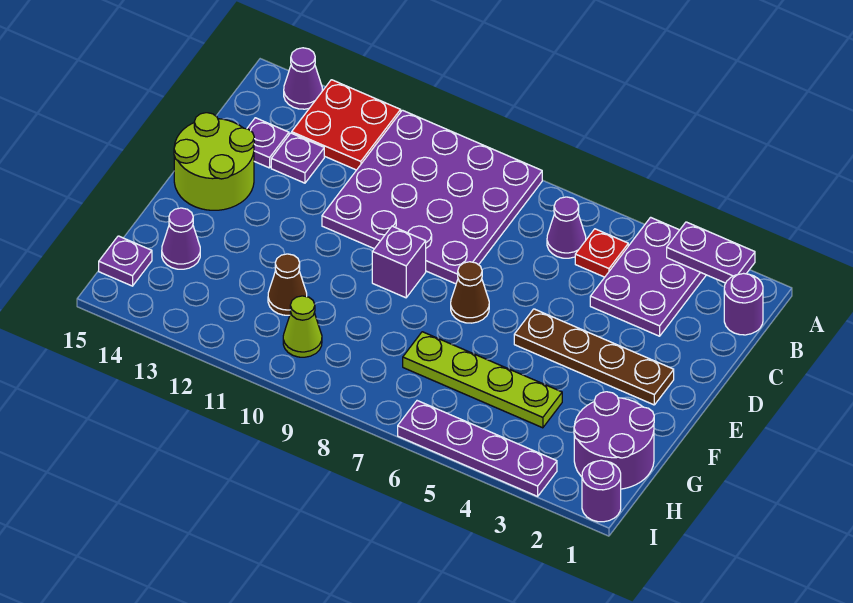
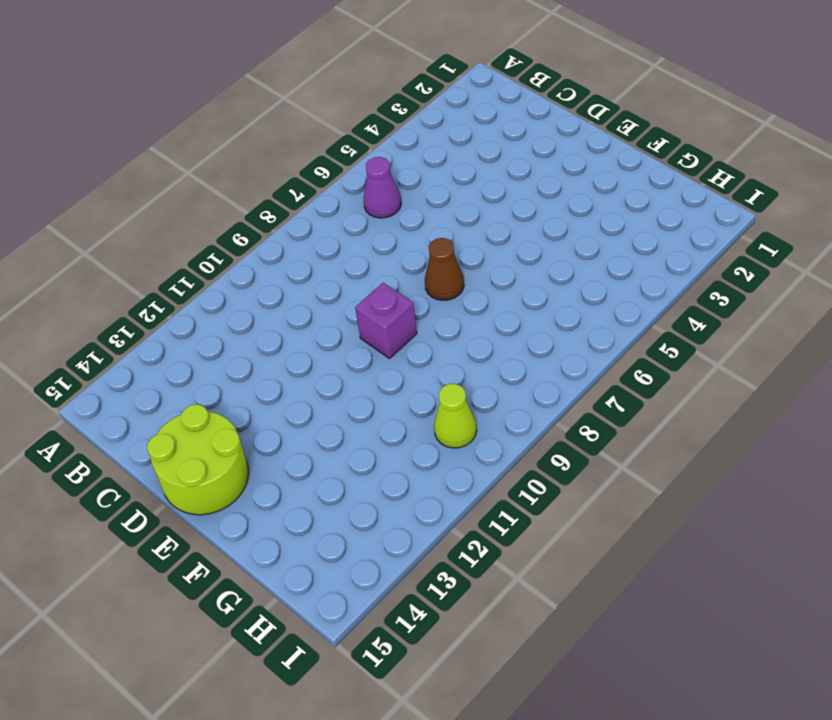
none -> purple 2x3 plate [590,217,706,336]
none -> purple 4x4 plate [322,110,542,284]
none -> red 2x2 plate [292,80,401,170]

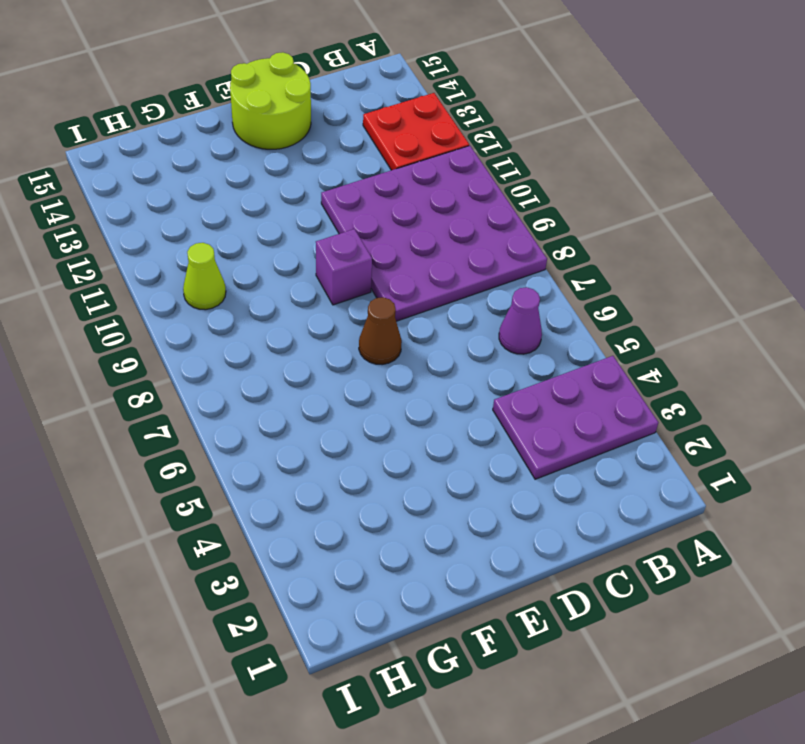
none -> purple 1x1 cone [284,48,322,109]
none -> purple 1x1 round brick [724,273,763,335]
none -> red 1x1 plate [575,229,628,277]

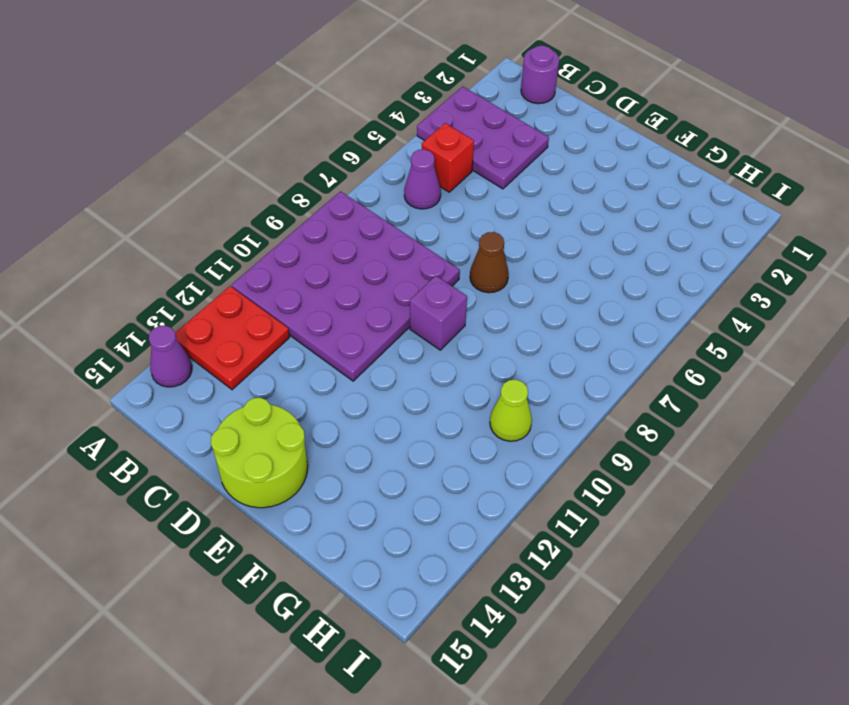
red 1x1 brick [422,123,474,192] -> red 1x1 plate [575,229,628,277]
none -> purple 1x1 plate [271,133,324,183]
none -> purple 1x1 plate [247,118,289,168]
none -> brown 1x4 plate [514,309,674,405]

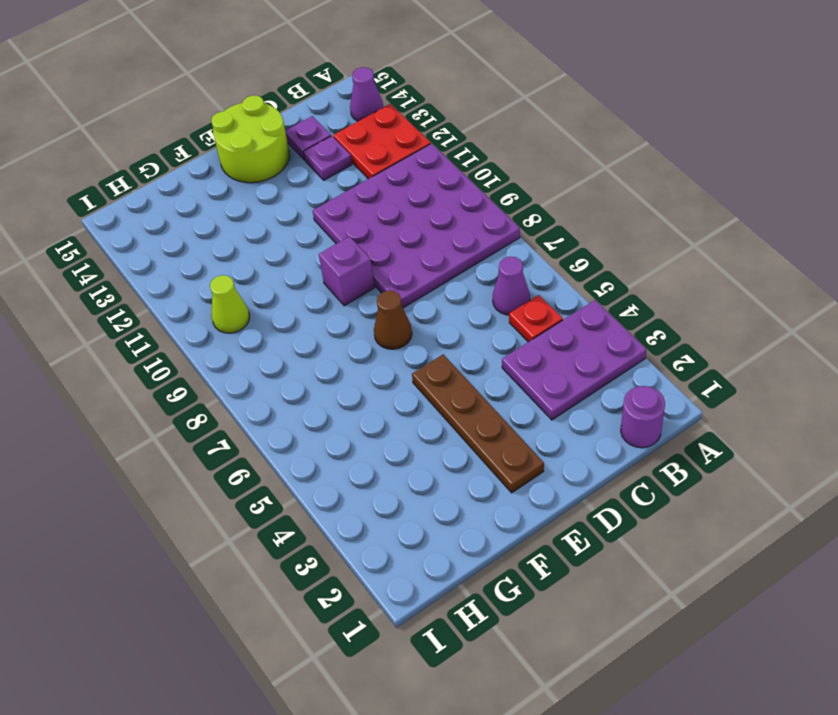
none -> purple 2x2 round brick [574,392,654,489]
none -> lime 1x4 plate [403,332,562,428]
none -> brown 1x1 cone [268,254,307,315]

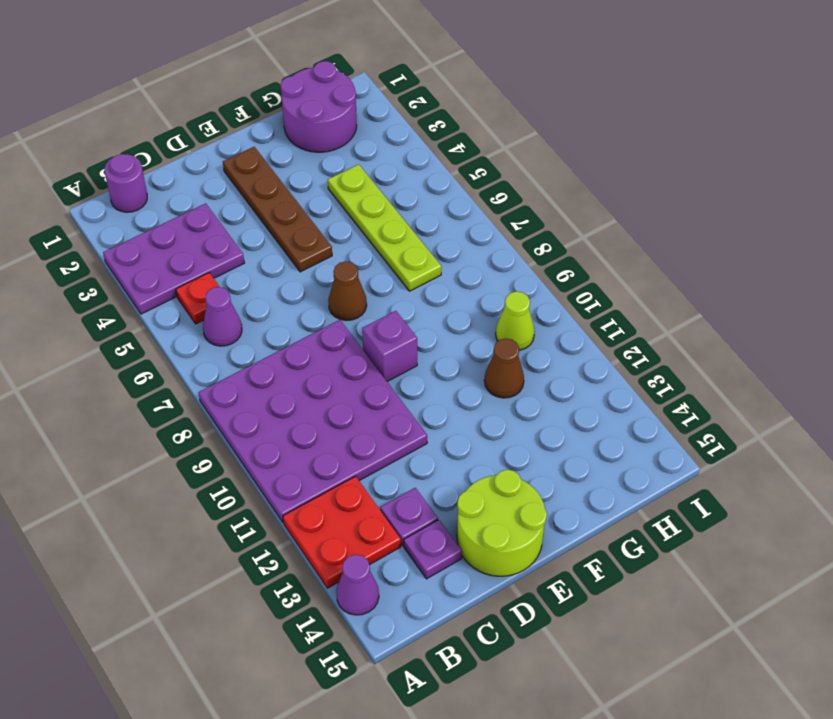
none -> purple 1x1 cone [162,208,200,269]
none -> purple 1x1 plate [99,236,152,286]
none -> purple 1x1 round brick [582,460,621,522]

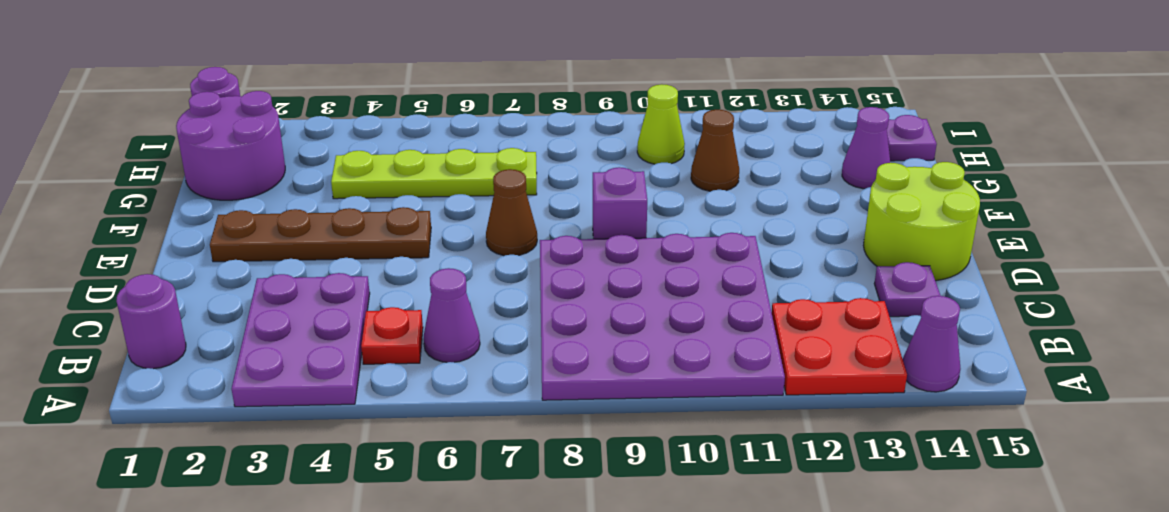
none -> purple 1x1 plate [271,133,324,183]
none -> purple 1x4 plate [398,401,557,496]
none -> purple 1x2 plate [667,222,755,283]

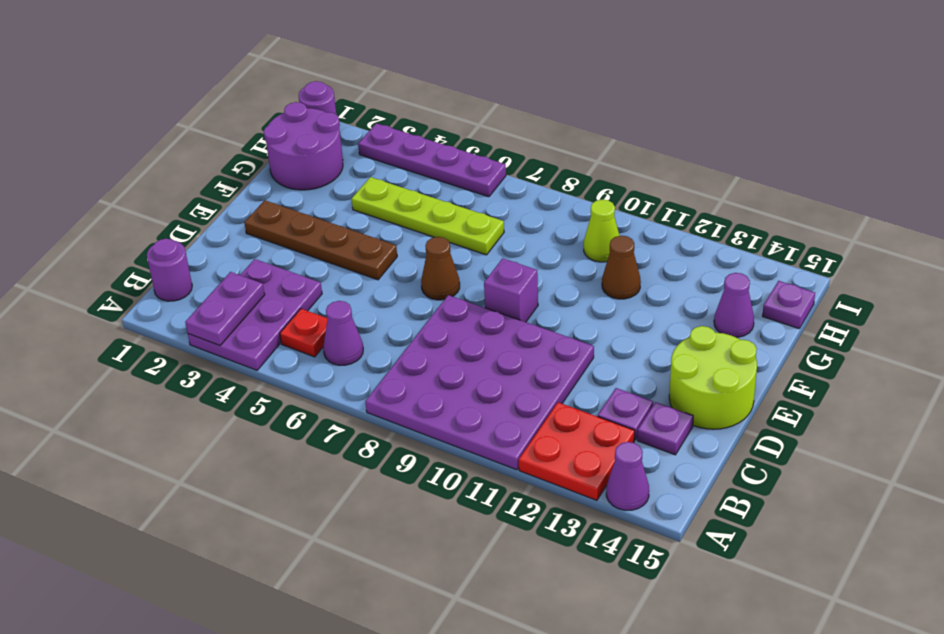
purple 1x2 plate [185,272,265,346] -> purple 1x2 plate turned to [667,222,755,283]

